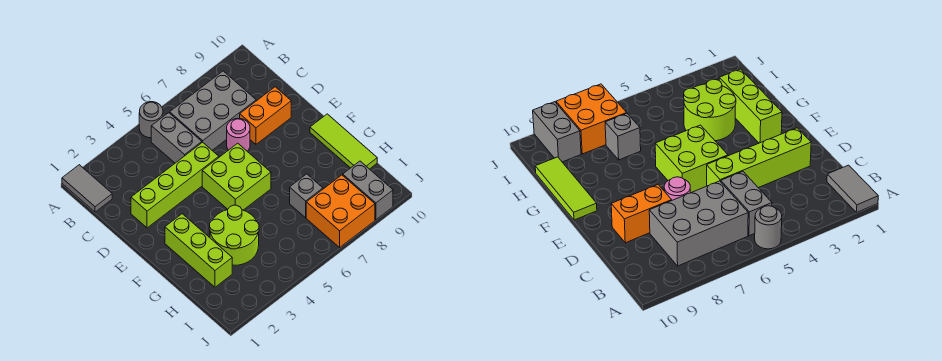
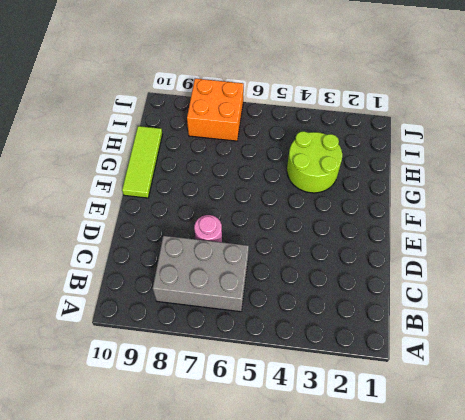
none -> grey 1x2 tile [62,165,112,212]
none -> grey 1x1 round brick [139,102,163,138]
none -> grey 1x2 brick [151,113,202,163]

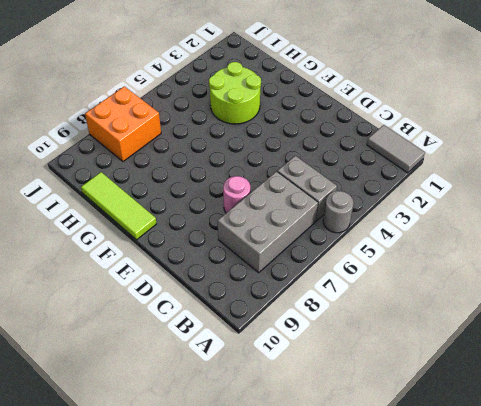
none -> lime 1x4 brick [131,142,219,228]
none -> orange 1x2 brick [240,87,291,144]
none -> lime 2x2 brick [202,143,271,210]

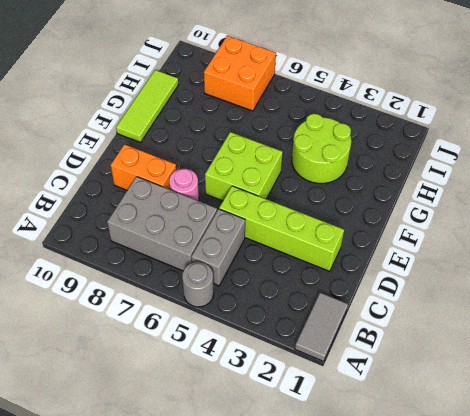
none -> lime 1x3 brick [165,214,232,287]
none -> grey 1x1 brick [290,174,323,218]
none -> grey 1x2 brick [343,161,393,220]

